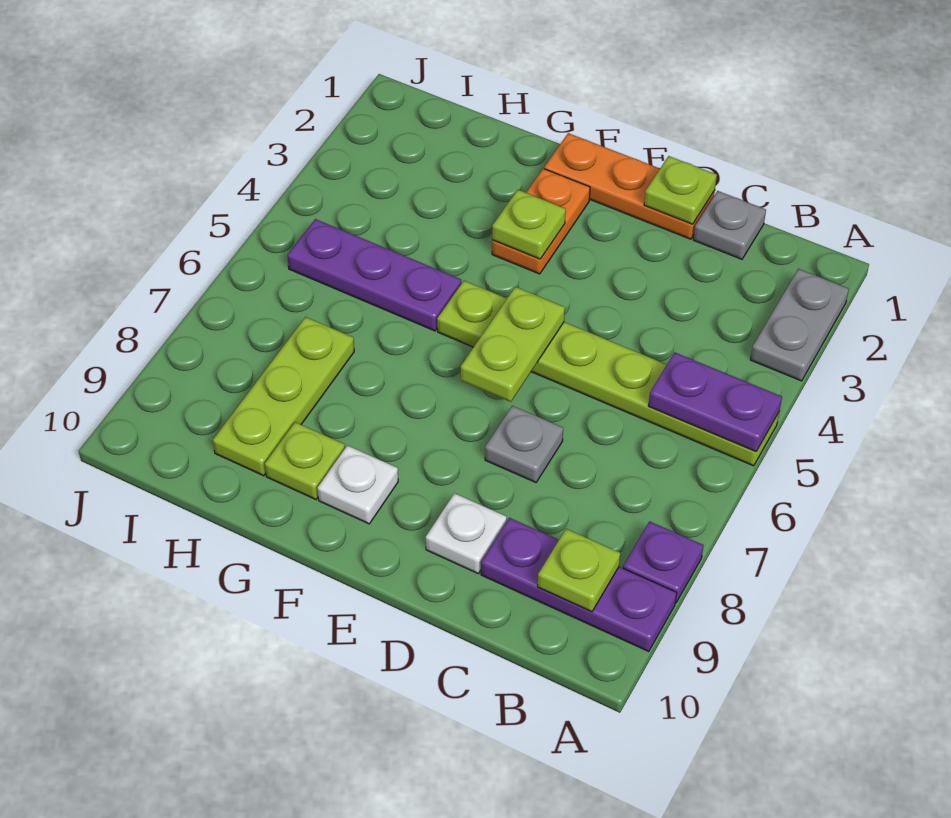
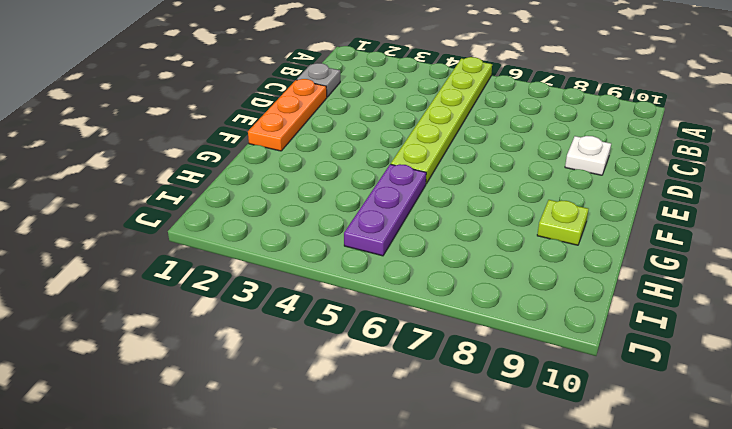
none -> grey 1x2 plate [750,269,849,381]
none -> purple 1x1 plate [623,521,704,603]
none -> purple 1x3 plate [481,518,677,652]

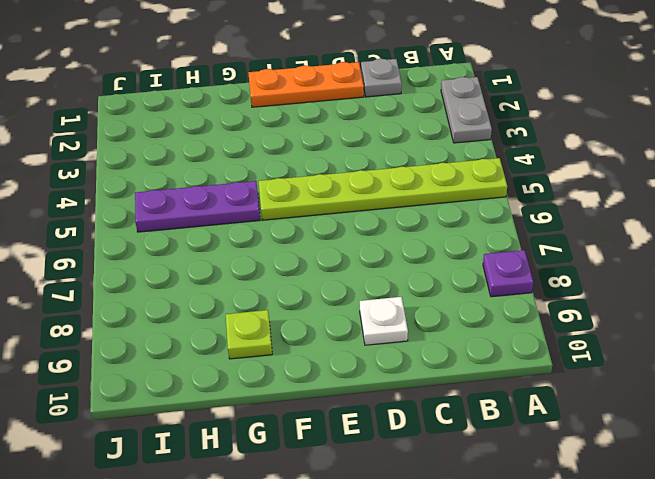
none -> purple 1x3 plate [481,518,677,652]
none -> grey 1x1 plate [485,406,563,482]
none -> orange 1x2 plate [492,169,590,274]

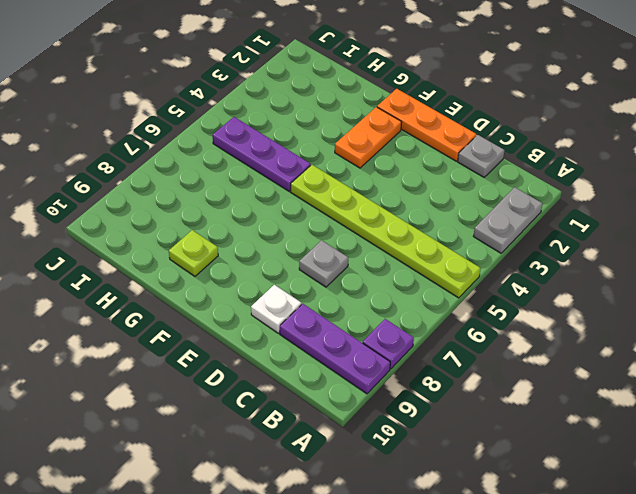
none -> white 1x1 plate [318,445,398,524]
none -> lime 1x3 plate [213,317,354,476]
none -> purple 1x2 plate [648,352,782,452]

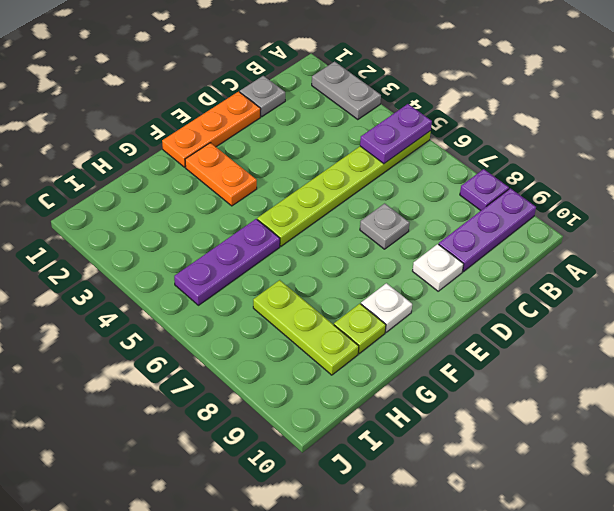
none -> lime 1x1 plate [538,529,620,612]
none -> lime 1x1 plate [644,156,717,224]
none -> lime 1x2 plate [461,287,565,402]

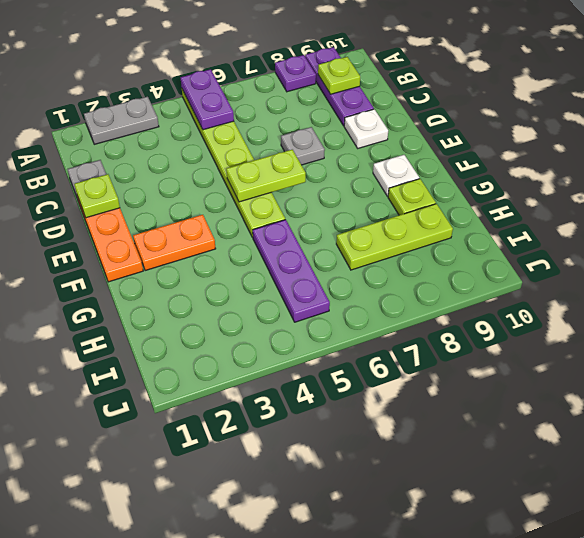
none -> lime 1x1 plate [492,190,566,259]

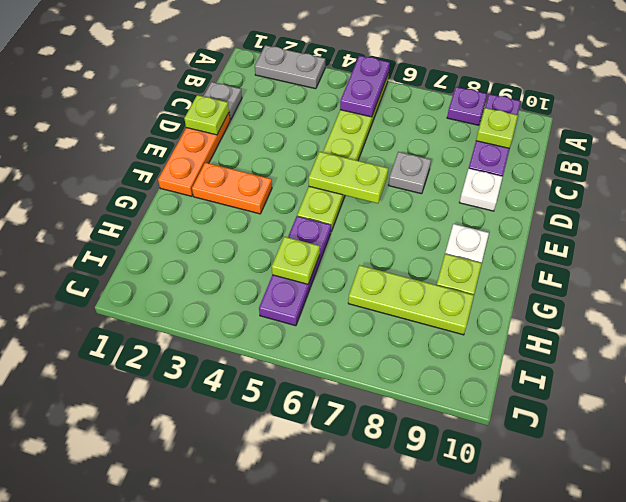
lime 1x1 plate [272,237,320,284] -> lime 1x1 plate moved to [492,190,566,259]

